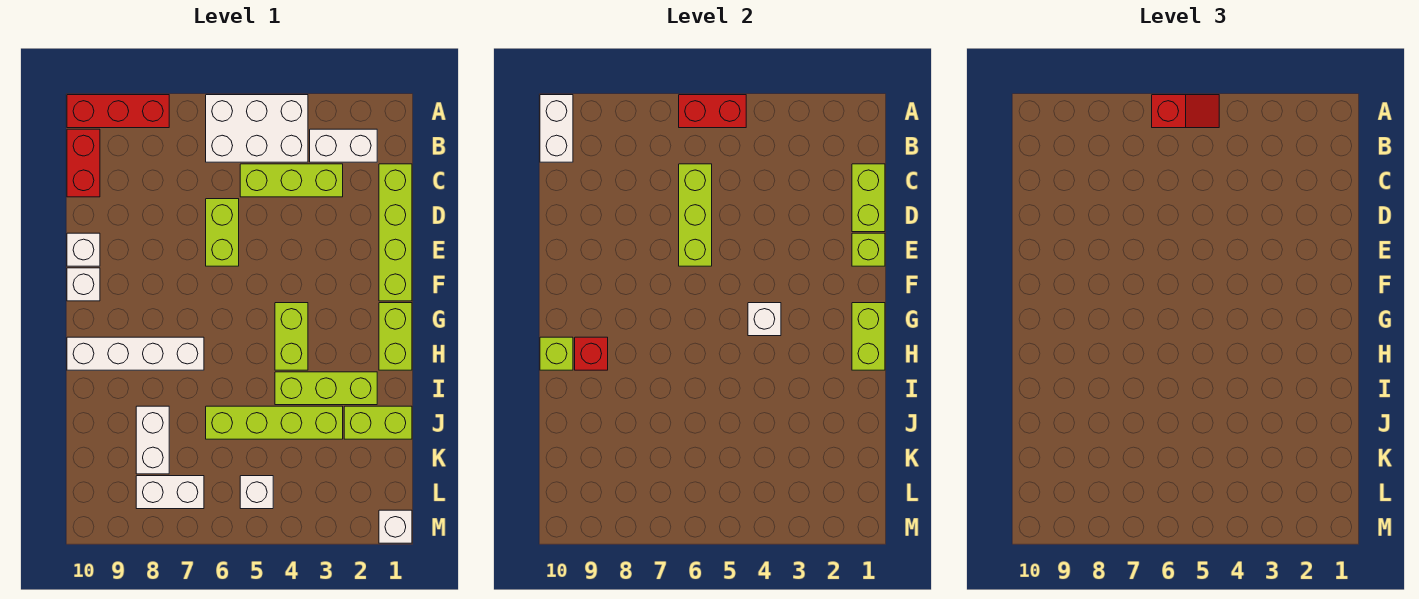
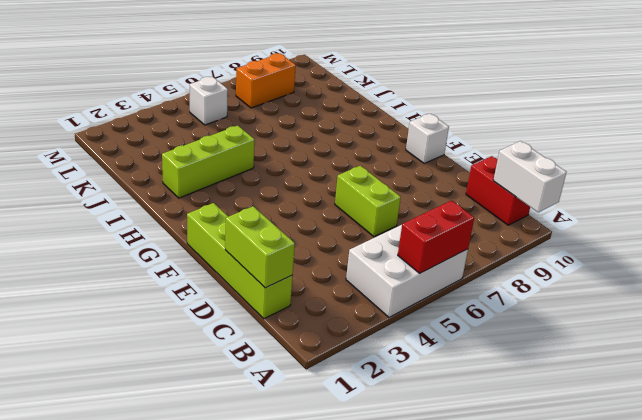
orange 1x2 brick [236,53,296,108] -> white 1x2 brick [136,476,204,509]
none -> red 1x3 brick [67,95,169,128]
none -> white 1x2 brick [310,129,377,162]
none -> lime 1x3 brick [240,164,343,197]

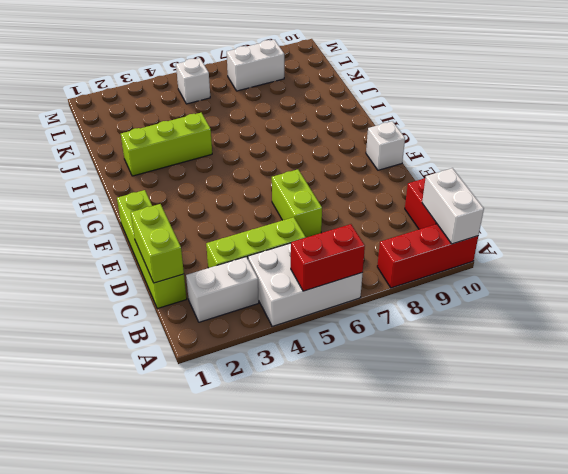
none -> white 1x1 brick [67,233,100,266]
none -> lime 1x2 brick [379,303,412,370]
none -> lime 1x2 brick [275,303,308,370]

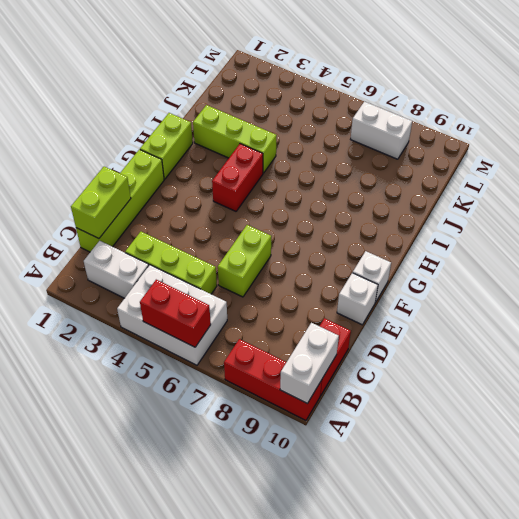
red 1x2 brick [212,144,263,211] -> lime 1x2 brick [275,303,308,370]
none -> white 1x4 brick [67,337,204,370]
none -> lime 1x2 brick [344,406,412,439]
none -> lime 1x4 brick [206,406,343,439]

